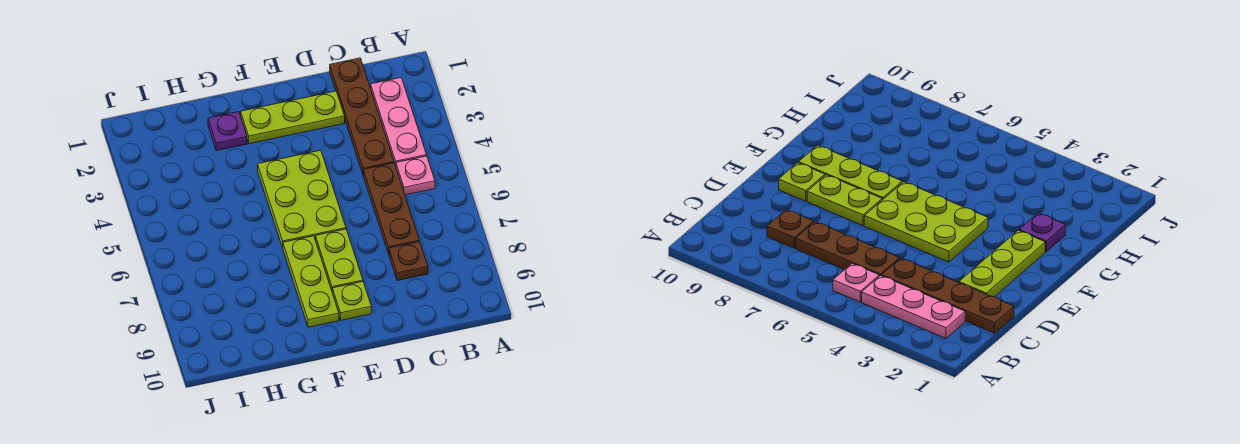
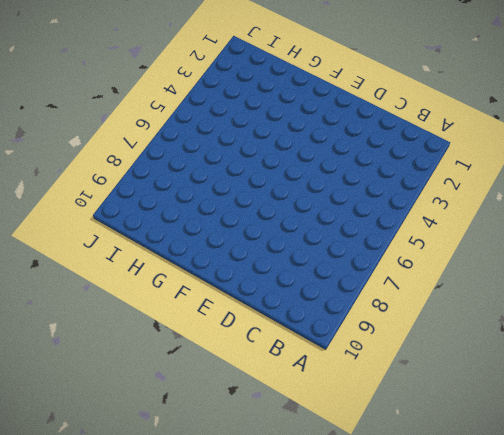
none -> pink 1x3 plate [371,78,427,166]
none -> pink 1x1 plate [396,156,435,195]

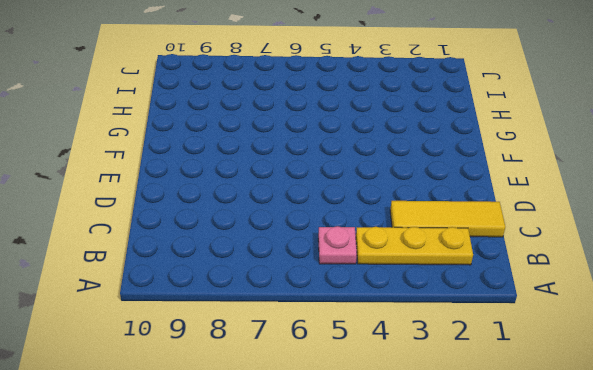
yellow 1x3 plate [356,227,473,265] -> pink 1x3 plate [371,78,427,166]
yellow 1x3 tile [390,201,505,237] -> brown 1x4 plate [330,58,394,176]
none -> brown 1x3 plate [364,163,420,254]
none -> brown 1x1 plate [389,242,428,281]

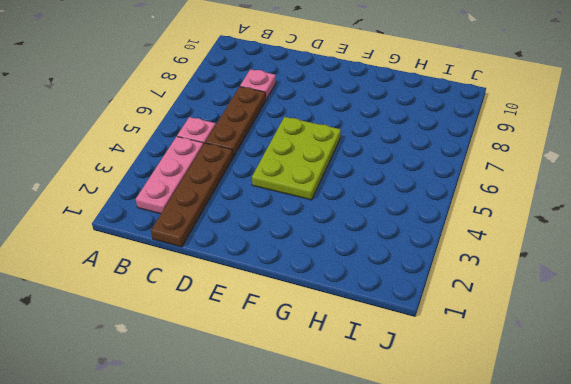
pink 1x1 plate [240,69,276,99] -> brown 1x1 plate [389,242,428,281]
none -> lime 1x3 plate [241,91,345,144]
none -> lime 1x2 plate [316,229,363,290]

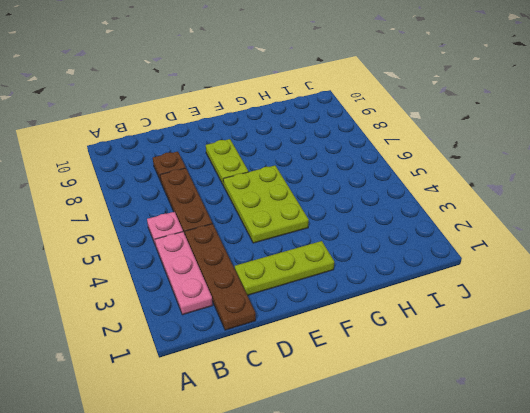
none -> lime 1x1 plate [332,282,371,320]
none -> lime 1x3 plate [283,236,339,327]

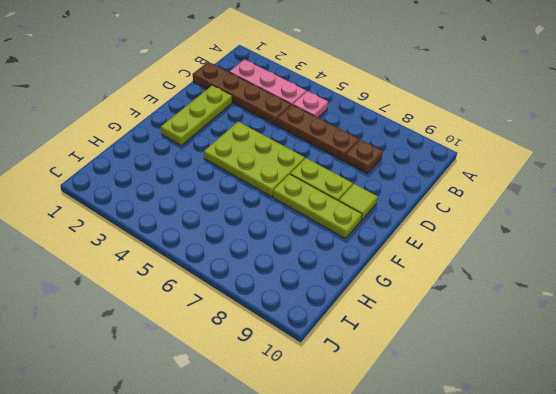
lime 1x1 tile [339,184,378,221] -> lime 1x1 plate [332,282,371,320]
none -> purple 1x1 plate [208,112,247,151]

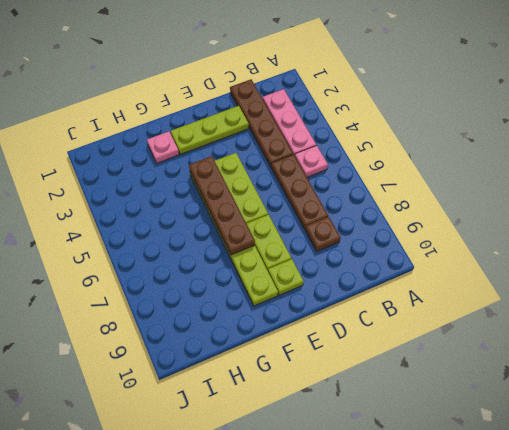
brown 1x4 plate [189,156,255,255] -> none
pink 1x1 plate [147,131,179,163] -> purple 1x1 plate [208,112,247,151]

